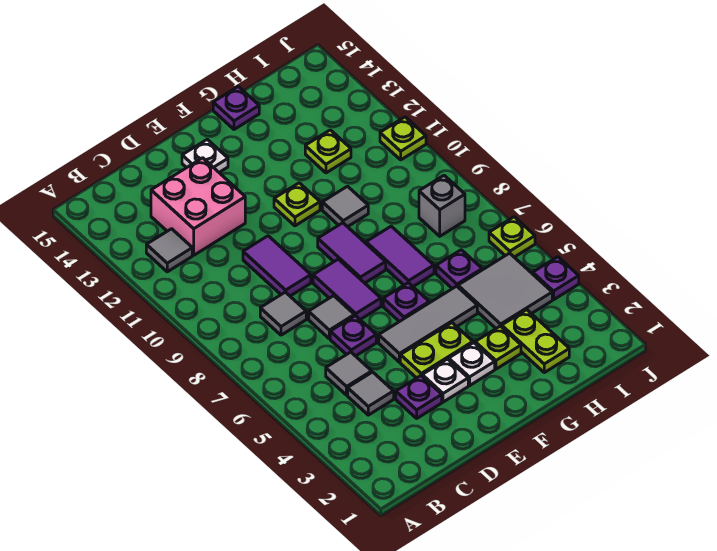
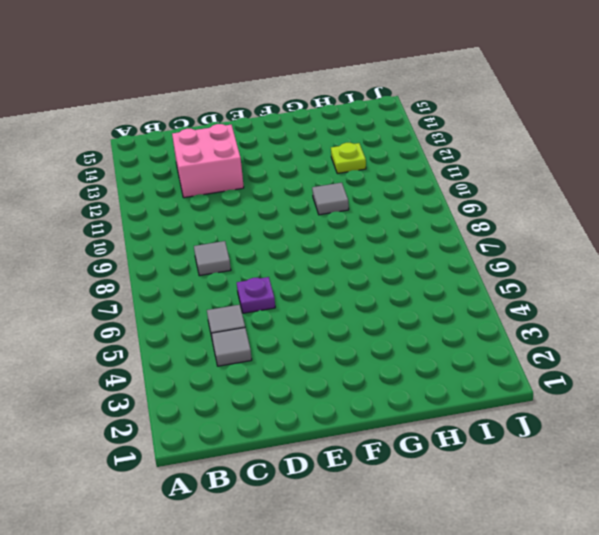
none -> grey 1x1 tile [146,229,192,272]
none -> purple 1x1 plate [396,376,442,418]
none -> grey 1x1 tile [309,296,354,339]
none -> purple 1x2 tile [243,236,311,296]

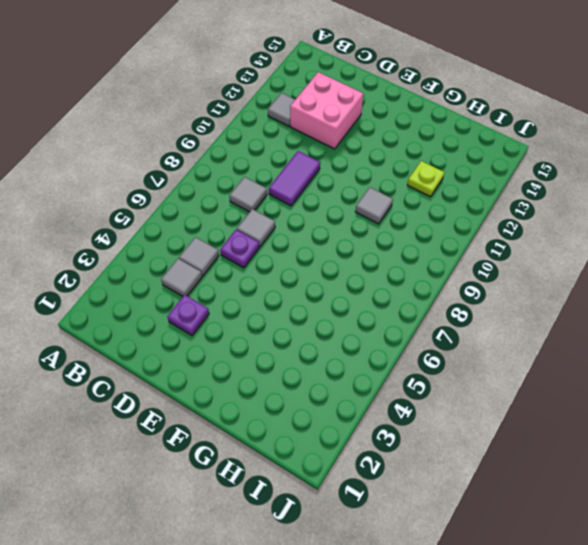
none -> white 1x1 plate [422,359,468,402]
none -> lime 1x2 plate [400,323,473,378]
none -> grey 1x3 tile [379,286,477,362]
none -> purple 1x2 tile [313,259,381,320]

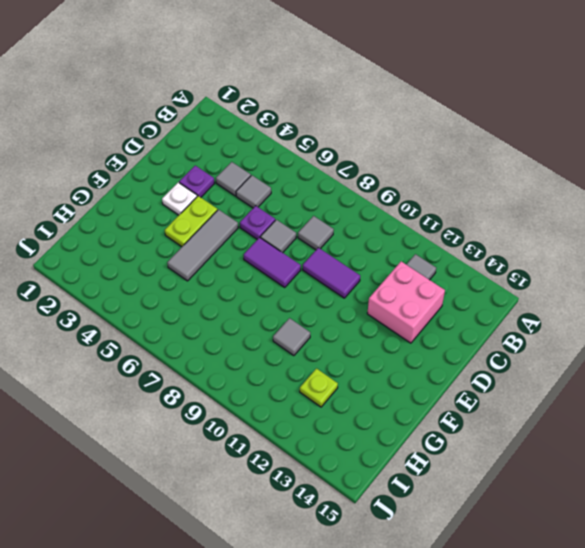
none -> white 1x1 plate [182,139,228,172]
none -> white 1x1 plate [449,343,495,386]
none -> purple 1x1 plate [383,283,429,322]
none -> purple 1x2 tile [318,223,386,283]

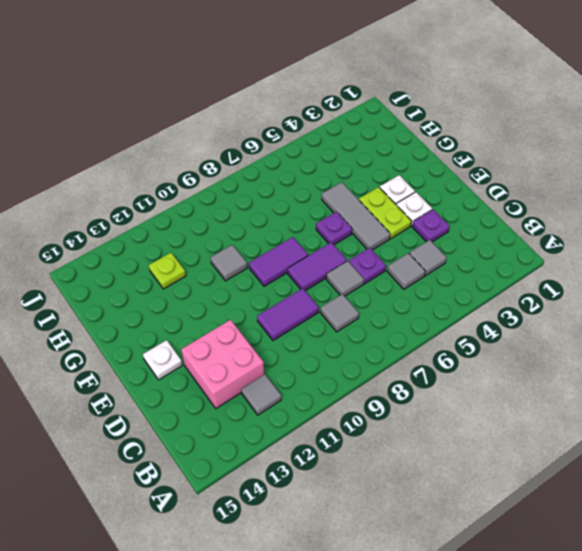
none -> lime 1x1 plate [274,183,320,226]
none -> lime 1x1 plate [475,326,521,369]
none -> purple 1x2 tile [366,226,434,286]
none -> purple 1x1 plate [213,86,259,129]

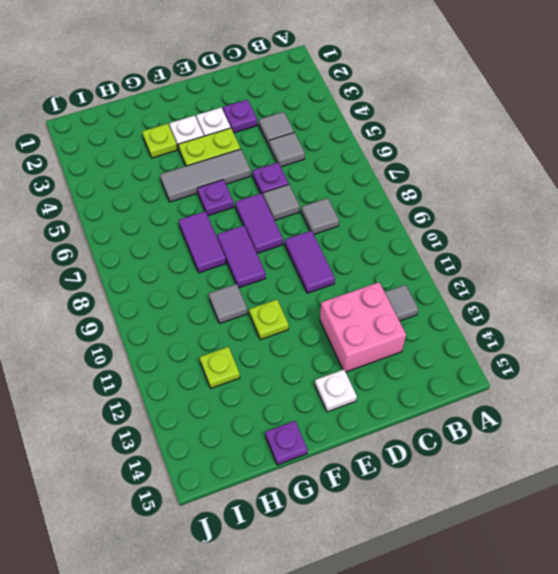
none -> lime 1x2 plate [502,310,569,373]
none -> grey 2x2 tile [458,253,552,328]
none -> purple 1x1 plate [436,250,482,289]
none -> grey 1x1 brick [419,175,465,236]

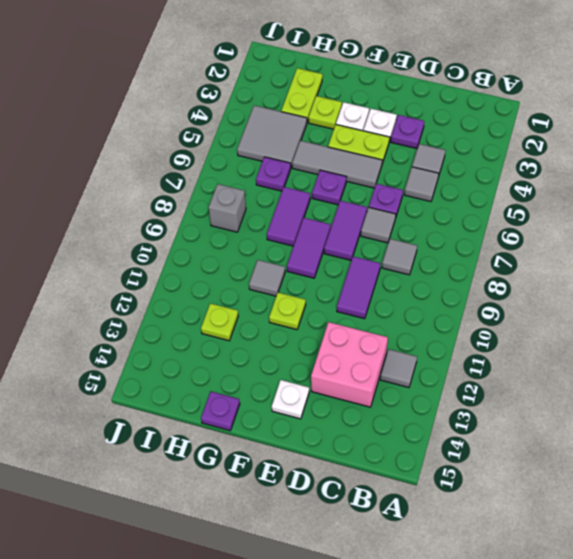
none -> purple 1x1 plate [533,257,579,300]
none -> lime 1x1 plate [489,217,535,257]
none -> lime 1x1 plate [380,117,426,160]

